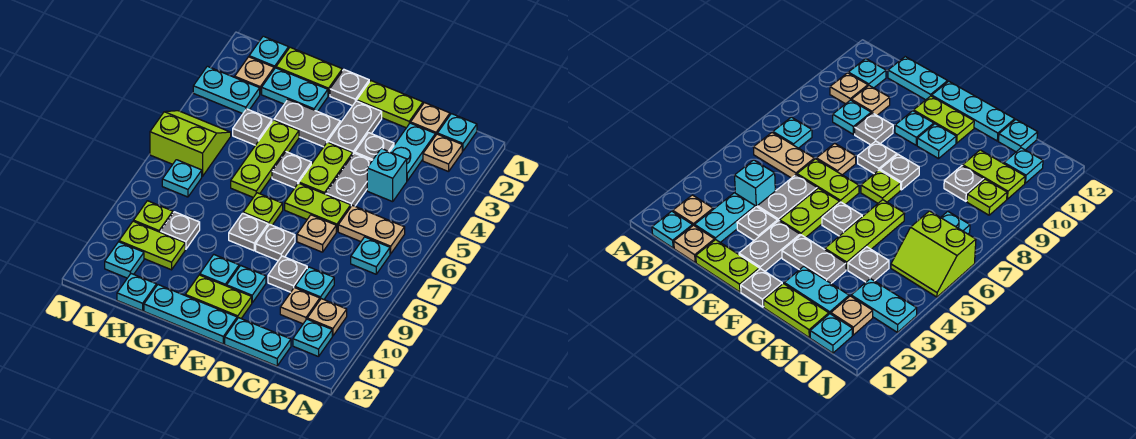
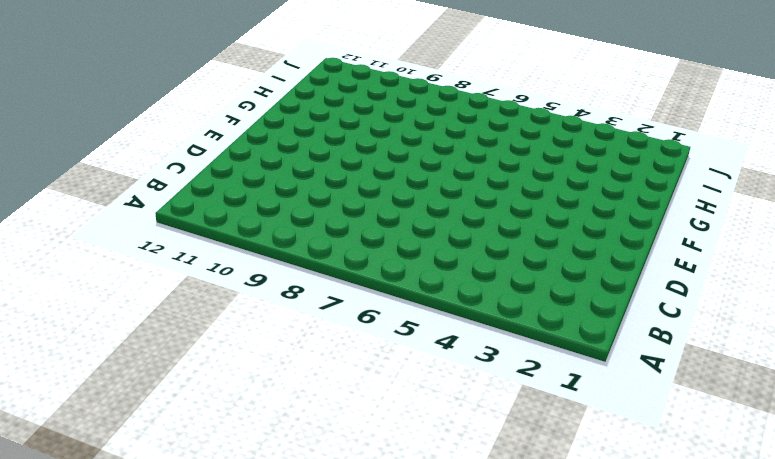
none -> cyan 1x1 plate [437,114,477,151]
none -> tan 1x1 plate [423,134,462,172]
none -> tan 1x2 plate [338,205,405,254]
none -> cyan 1x1 plate [351,237,390,274]

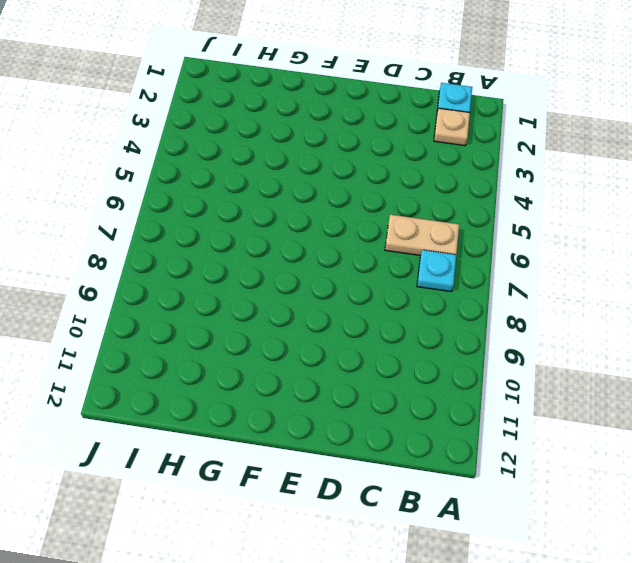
none -> tan 1x1 plate [307,299,347,336]
none -> cyan 1x1 plate [293,319,332,357]
none -> tan 1x1 plate [411,103,450,136]
none -> cyan 1x2 plate [390,123,435,181]

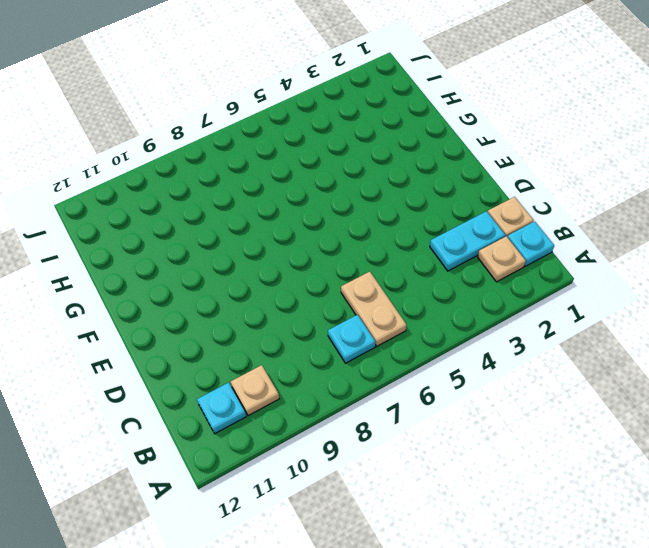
none -> cyan 1x1 brick [367,149,407,202]
none -> cyan 1x1 plate [295,267,334,299]
none -> tan 1x1 plate [280,288,320,324]
none -> cyan 1x2 plate [225,318,291,366]

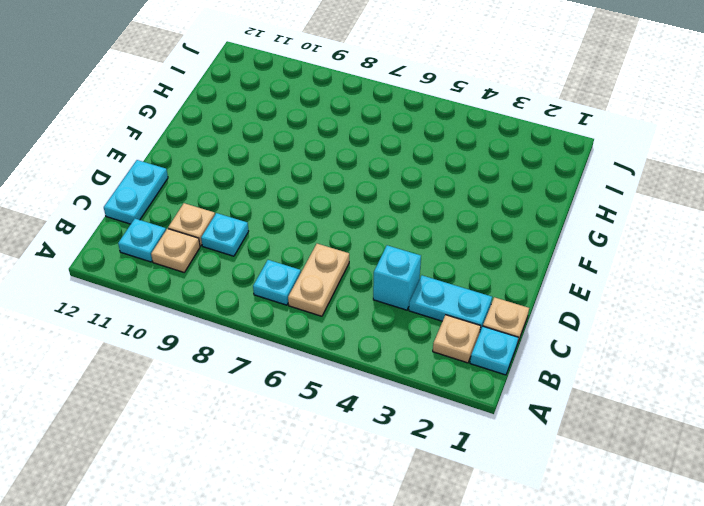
none -> lime 1x2 plate [357,81,423,128]
none -> grey 1x1 plate [355,133,394,160]
none -> grey 1x2 plate [326,153,372,206]
none -> lime 1x2 plate [285,183,351,232]

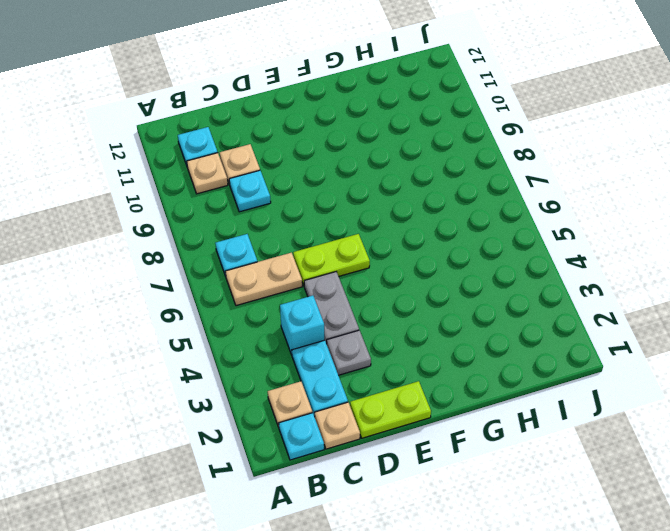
none -> cyan 1x2 plate [225,318,291,366]
none -> tan 1x1 plate [297,215,336,252]
none -> grey 1x1 plate [268,256,307,292]
none -> grey 1x2 plate [328,101,382,154]

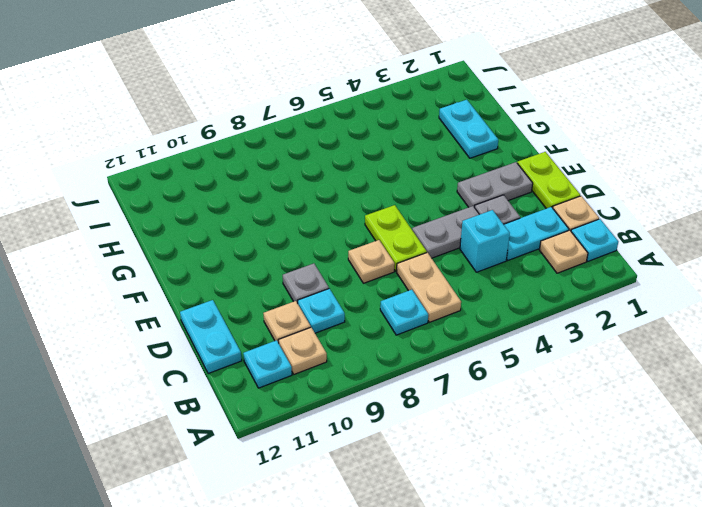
none -> lime 1x2 plate [299,142,353,194]
none -> grey 1x1 plate [256,224,295,261]
none -> cyan 1x1 plate [227,265,266,303]
none -> lime 1x2 plate [185,275,252,319]

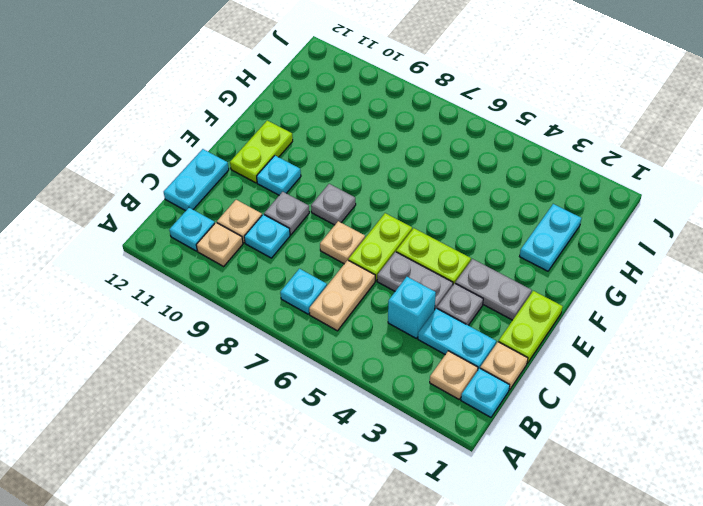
none -> cyan 1x3 plate [144,285,237,344]
none -> grey 1x1 plate [330,70,369,106]
none -> grey 1x2 plate [274,100,340,147]
none -> grey 1x1 plate [272,152,311,188]

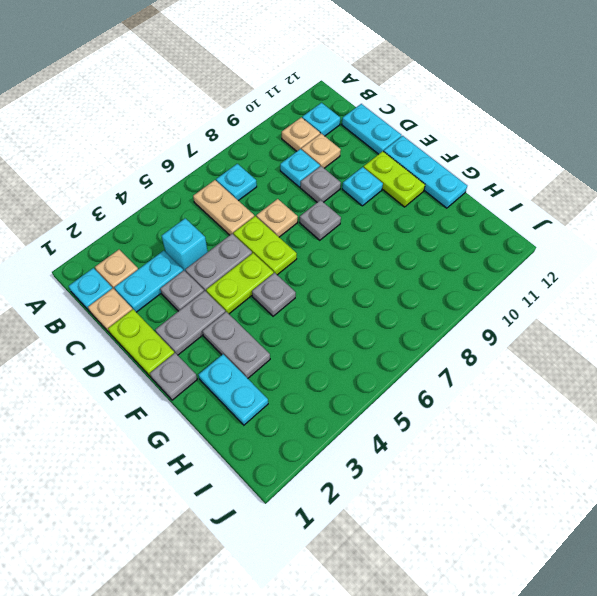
none -> lime 1x1 plate [243,193,283,225]
none -> grey 1x1 plate [229,213,268,251]
none -> cyan 1x1 plate [200,255,239,286]
none -> lime 1x2 plate [276,47,342,96]

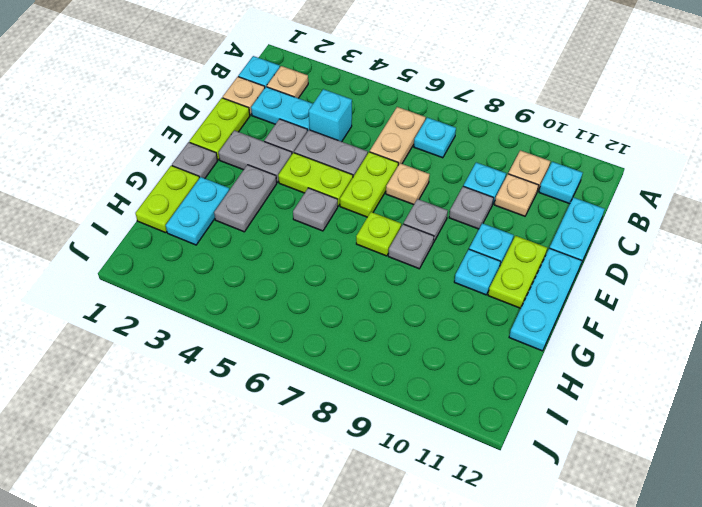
none -> lime 1x3 plate [231,120,299,197]
none -> grey 1x1 plate [233,109,272,145]
none -> grey 1x1 plate [160,212,200,249]
none -> lime 1x2 plate [119,221,185,270]

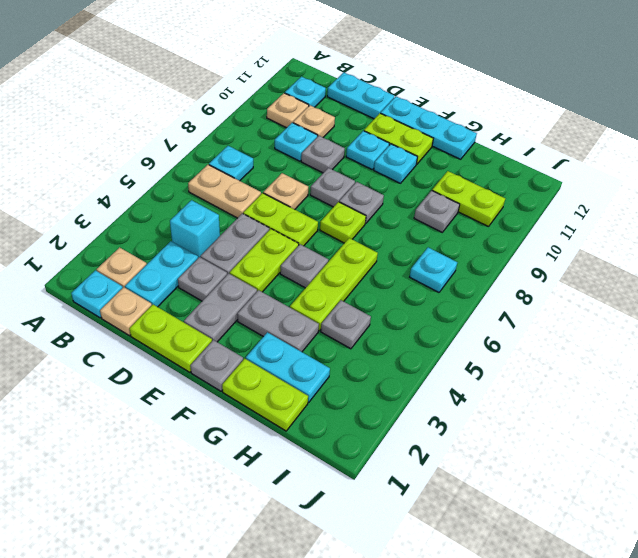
none -> cyan 1x1 plate [117,274,156,311]
none -> cyan 1x1 plate [249,36,289,69]
none -> tan 1x1 plate [235,57,274,94]
none -> cyan 1x2 plate [193,66,260,114]

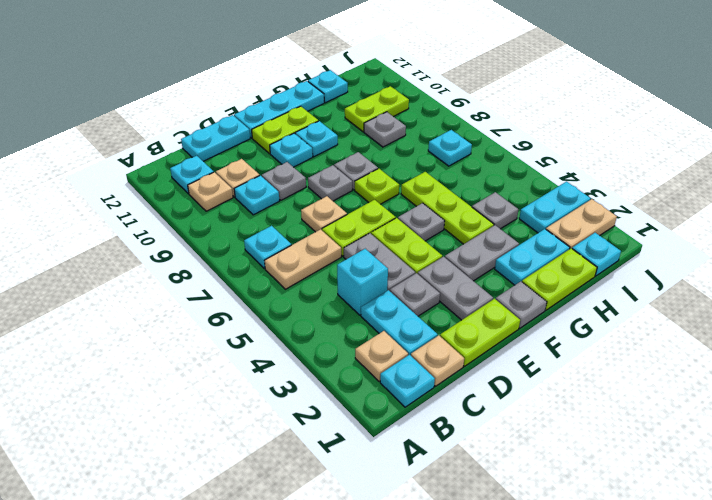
tan 1x2 plate [546,199,617,249] -> tan 1x1 plate [235,57,274,94]
none -> lime 2x2 slope [150,111,231,177]
none -> lime 1x1 plate [134,201,173,232]
none -> cyan 1x1 plate [105,242,144,278]

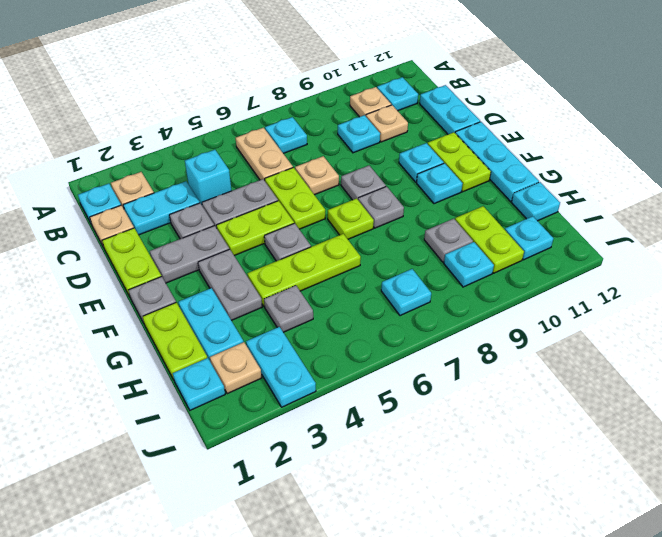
cyan 1x1 plate [444,242,494,287] -> lime 1x1 plate [134,201,173,232]
none -> grey 1x1 plate [268,256,307,292]
none -> lime 2x2 slope [150,111,231,177]

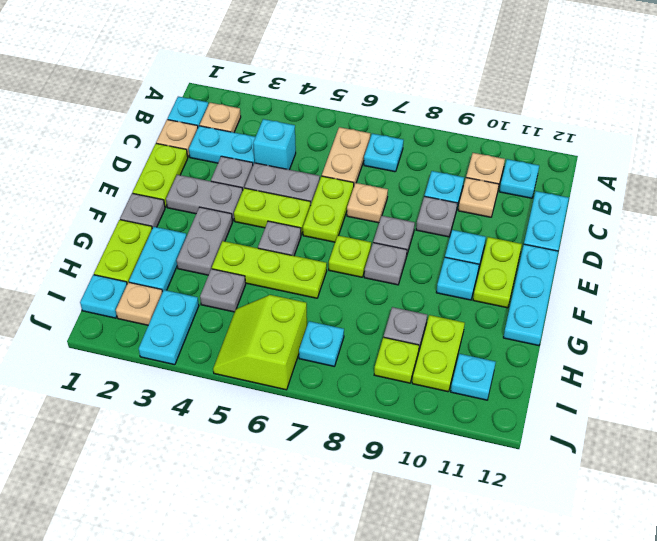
none -> cyan 1x1 plate [117,274,156,311]

